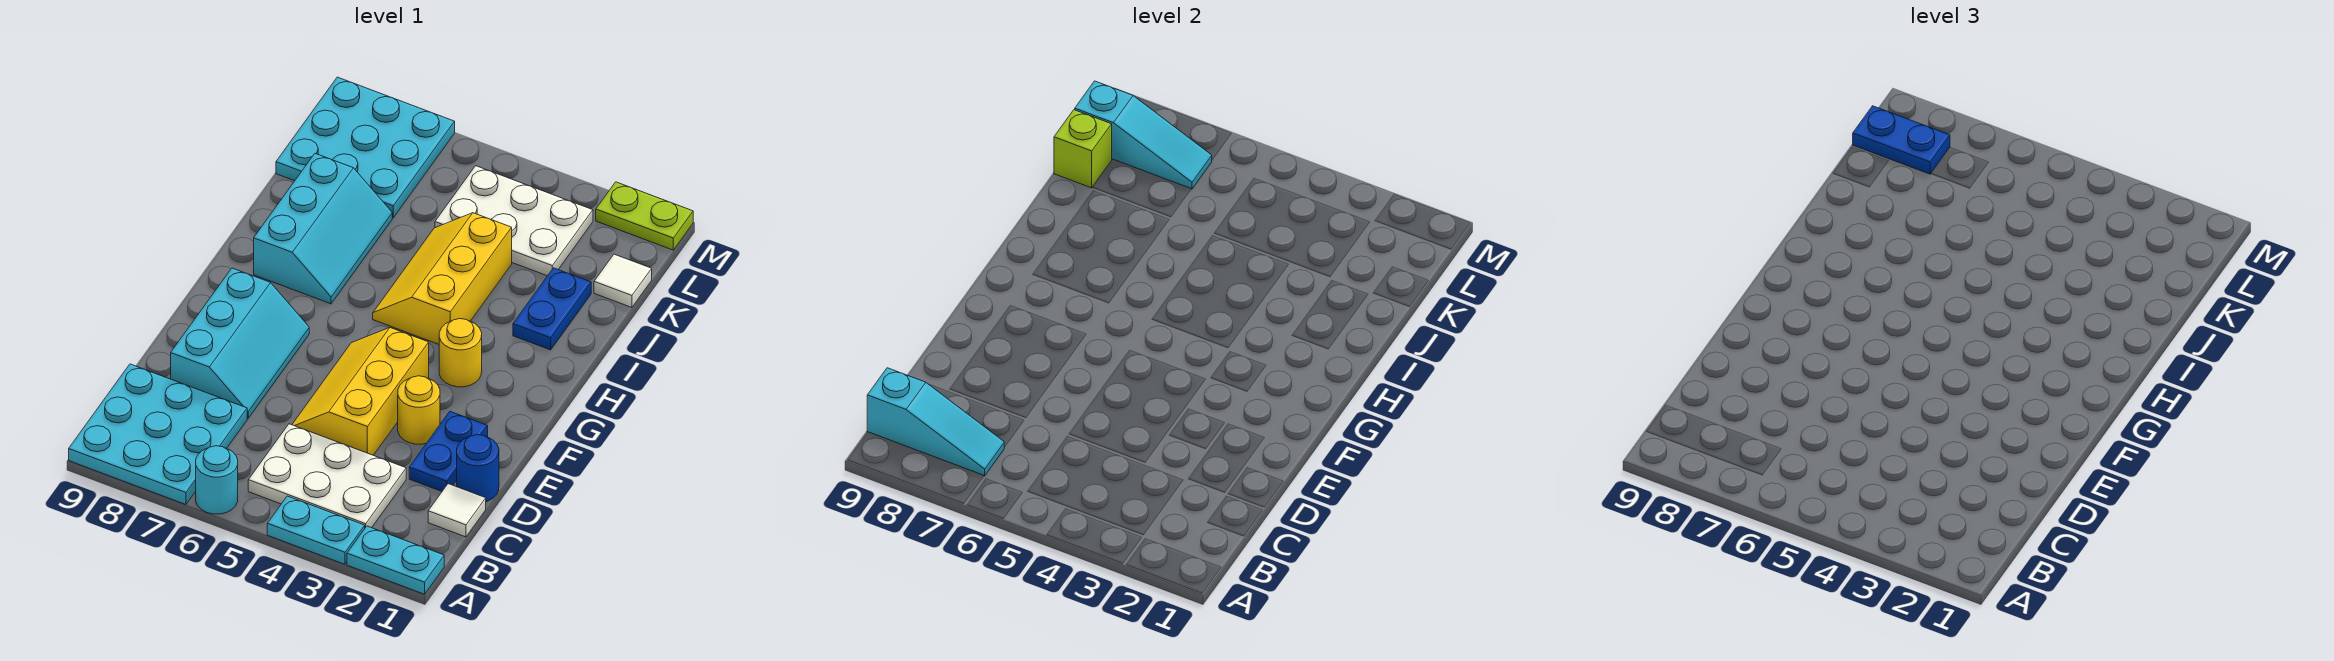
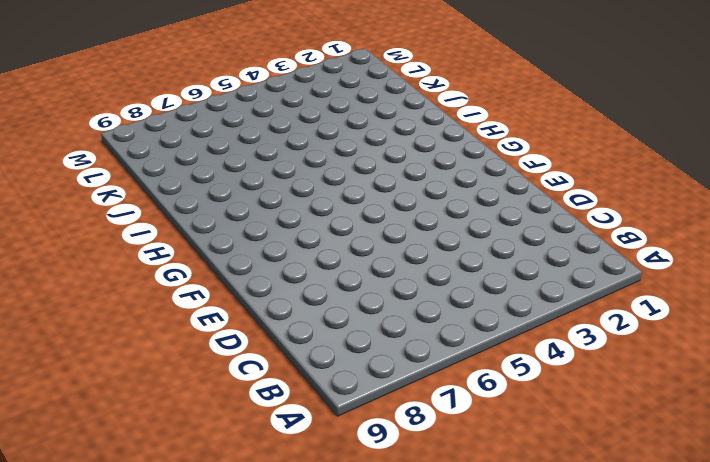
none -> cyan 1x2 plate [347,526,444,594]
none -> cyan 1x2 plate [267,496,365,564]
none -> cyan 1x1 round brick [196,446,238,514]

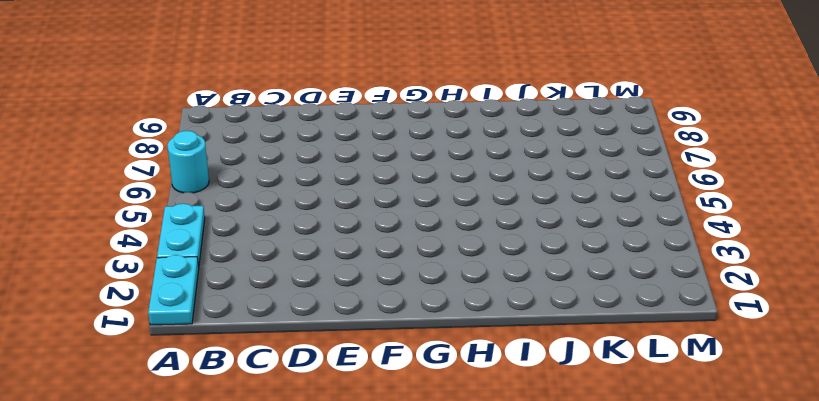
none -> cyan 3x3 plate [69,364,247,505]
none -> white 2x3 plate [248,424,406,528]
none -> white 1x1 tile [428,484,486,537]

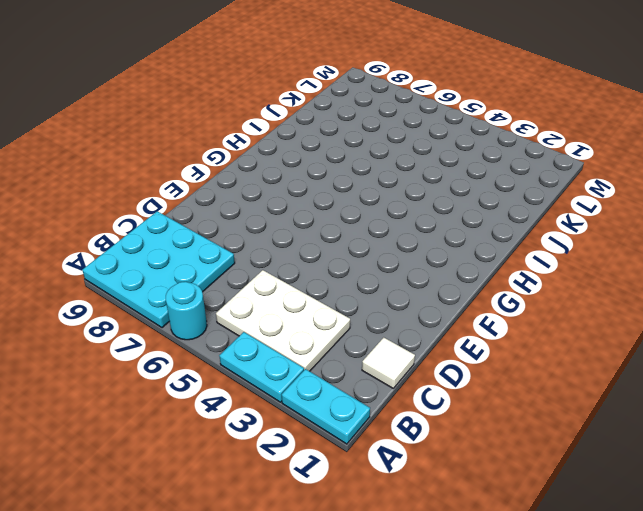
none -> blue 1x1 round brick [457,435,499,502]
none -> blue 1x2 plate [409,412,488,491]
none -> yellow 2x3 slope [292,328,429,455]

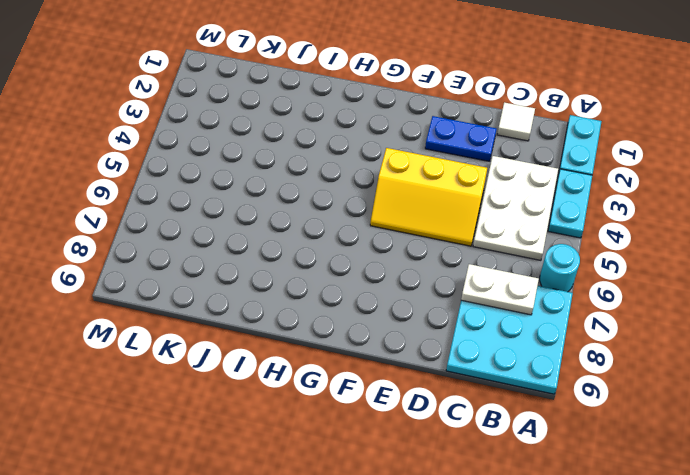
white 1x2 plate [461,264,539,315] -> cyan 1x3 slope [867,368,1004,476]
none -> blue 1x1 round brick [457,435,499,502]
none -> cyan 2x3 slope [171,268,309,418]
none -> yellow 1x1 round brick [398,376,440,444]

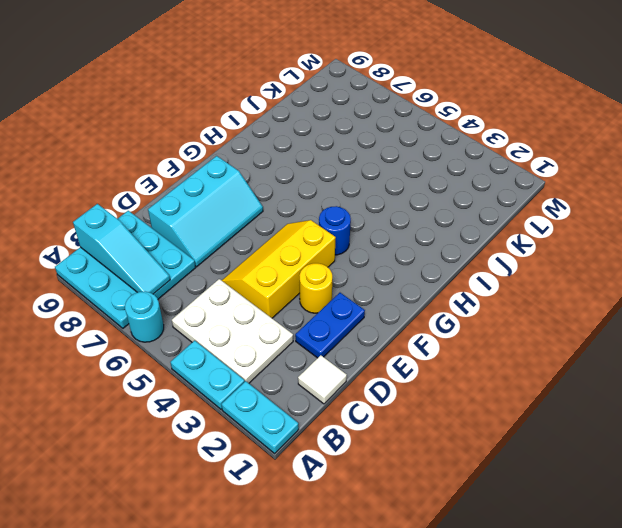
blue 1x1 round brick [319,206,351,255] -> blue 1x1 round brick moved to [457,435,499,502]
none -> yellow 1x1 round brick [439,319,482,387]
none -> yellow 2x3 slope [373,213,512,344]
none -> cyan 2x3 slope [254,154,392,304]

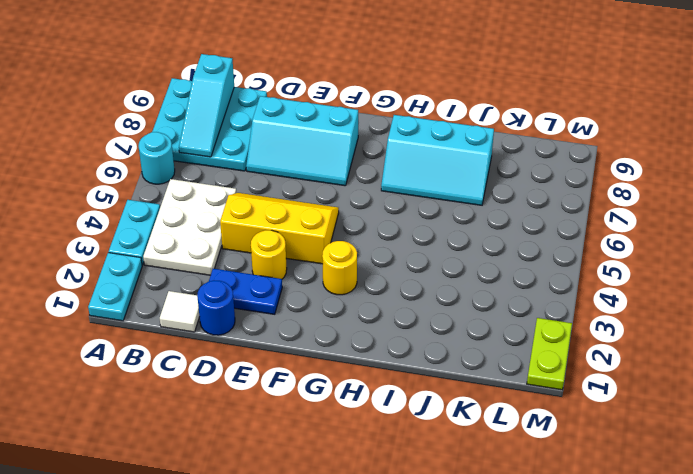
none -> yellow 2x3 slope [373,213,512,344]
none -> blue 1x2 plate [513,268,591,350]
none -> white 1x1 tile [594,254,652,308]

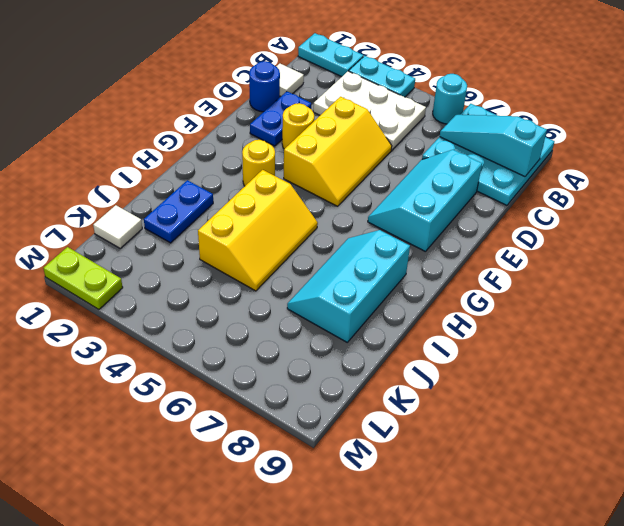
none -> white 2x3 plate [435,166,593,276]
none -> cyan 3x3 plate [276,77,455,218]
none -> lime 1x1 brick [1054,110,1112,188]

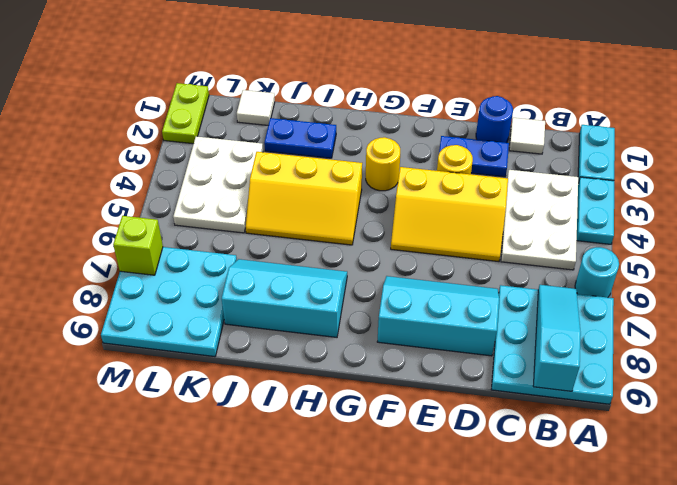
lime 1x1 brick [113,216,163,275] -> lime 1x1 brick moved to [1054,110,1112,188]
none -> cyan 1x3 slope [1075,81,1212,189]
none -> blue 1x2 plate [1853,106,1950,174]

